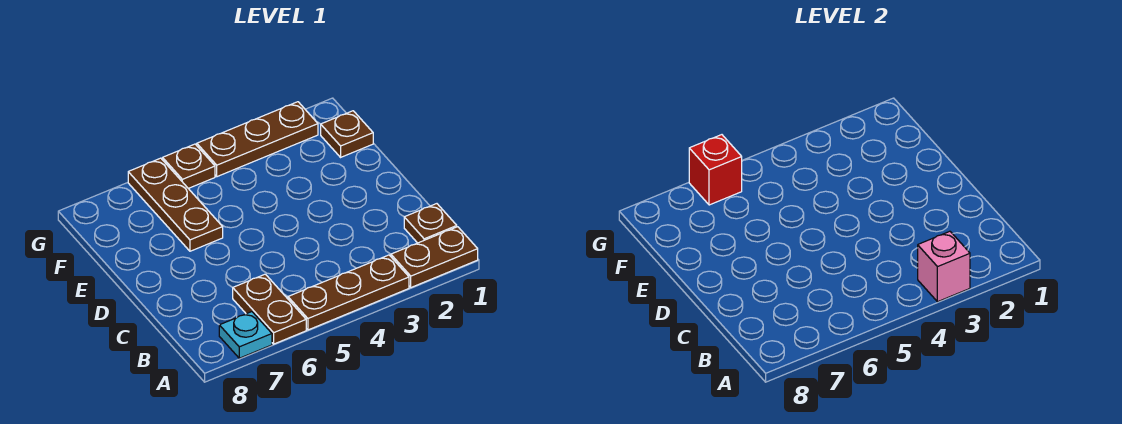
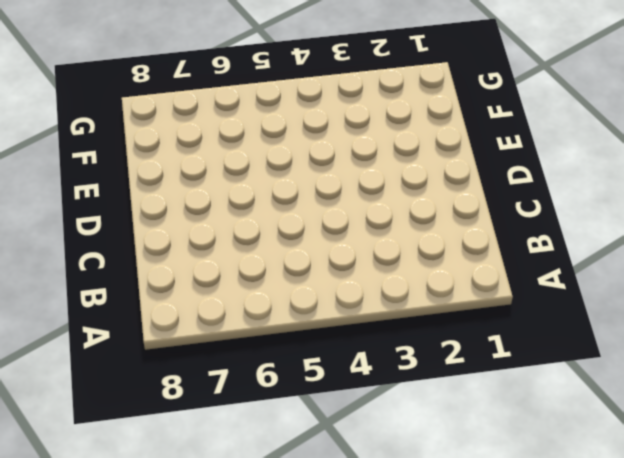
none -> brown 1x2 plate [391,227,478,287]
none -> brown 1x3 plate [288,255,409,330]

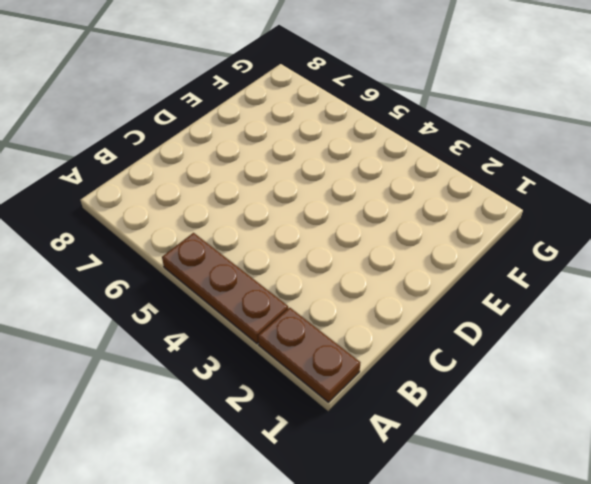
none -> brown 1x2 plate [233,274,306,344]
none -> cyan 1x1 plate [219,312,272,358]

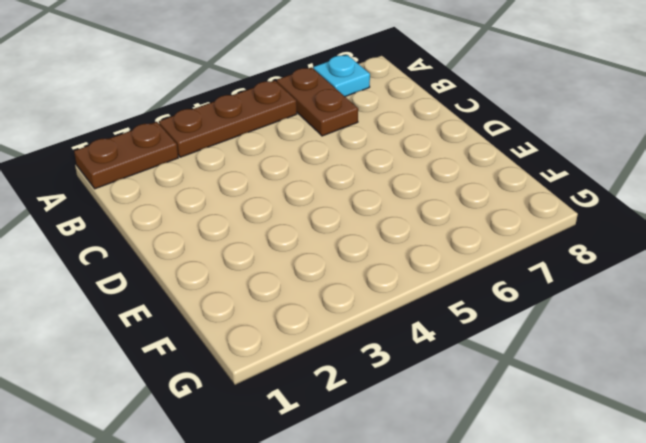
none -> brown 1x1 plate [404,204,457,243]
none -> brown 1x3 plate [128,158,223,251]

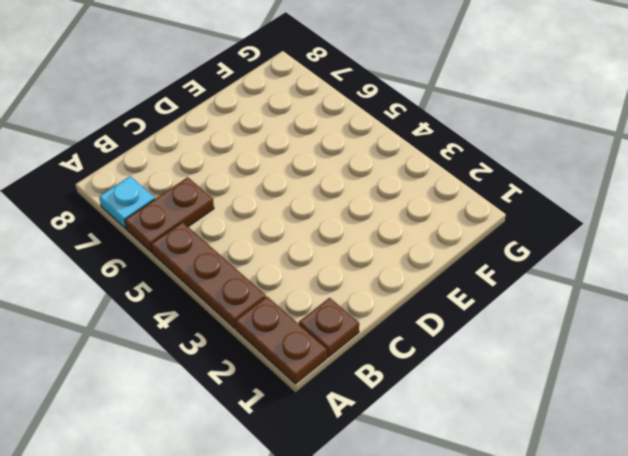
none -> brown 1x3 plate [128,158,223,251]
none -> brown 1x1 plate [321,111,373,157]

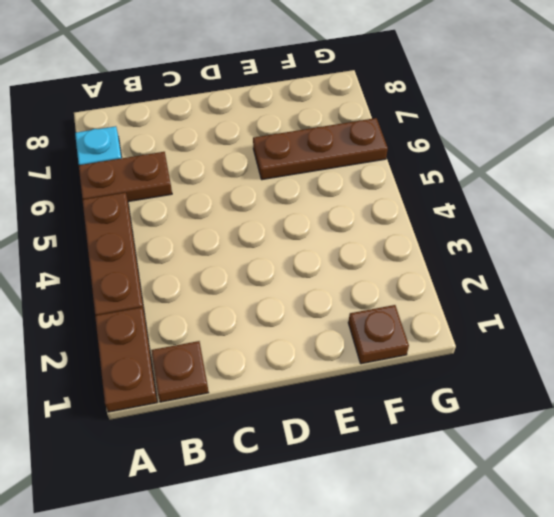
none -> brown 1x3 plate [197,102,318,177]
none -> brown 1x1 plate [163,144,215,188]

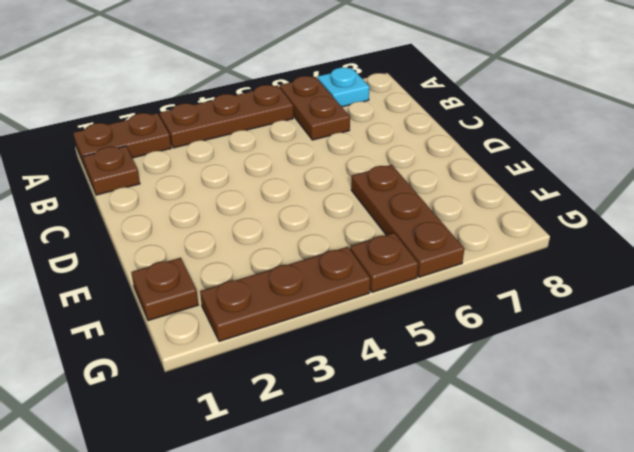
none -> pink 1x1 brick [918,231,970,302]
none -> red 1x1 brick [689,135,742,205]

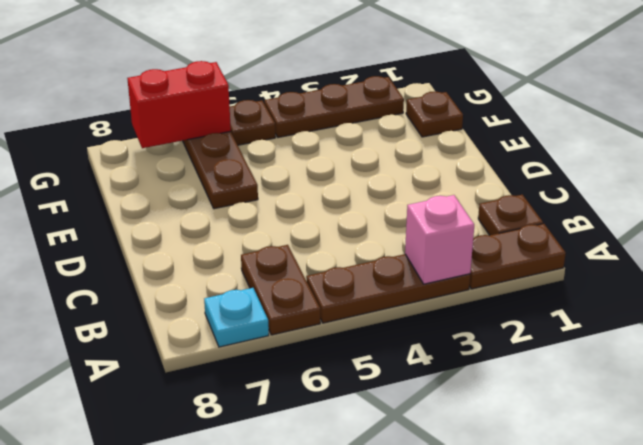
red 1x2 brick [127,61,231,148] -> red 1x1 brick [689,135,742,205]

